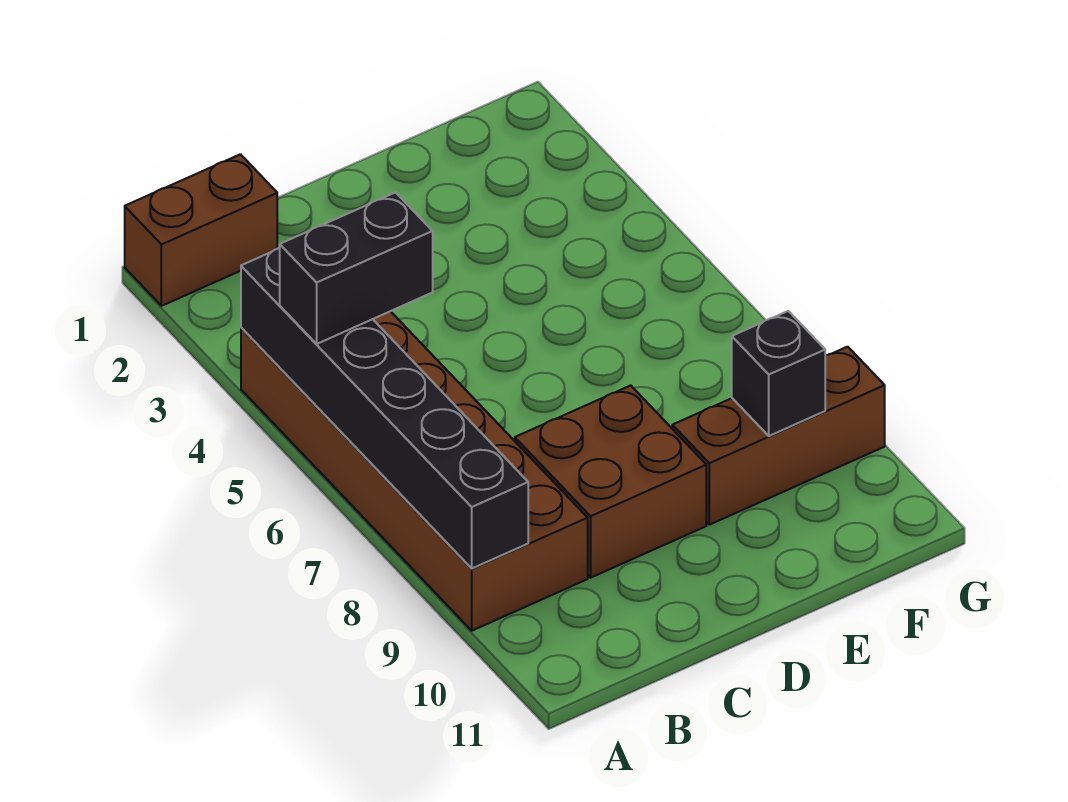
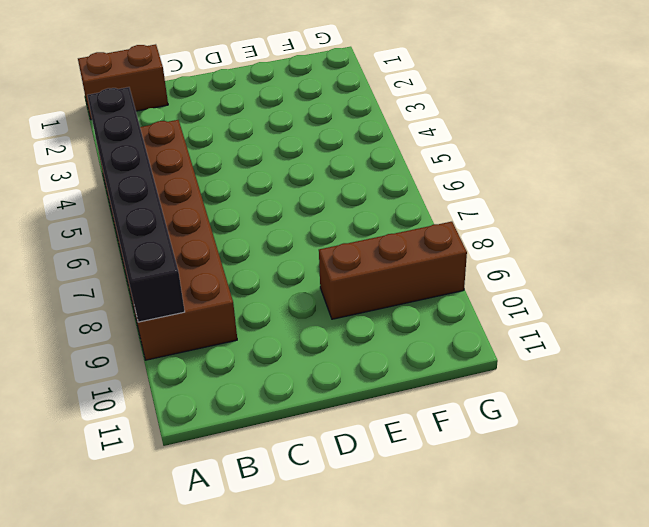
none -> brown 2x2 brick [515,386,706,578]
none -> black 1x1 brick [732,311,825,436]

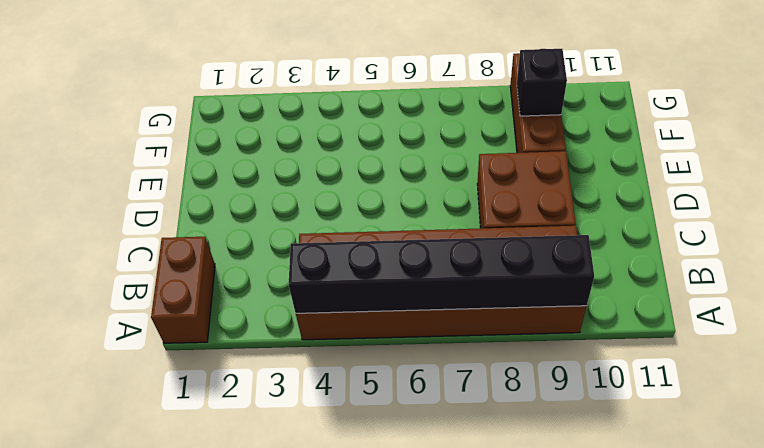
none -> black 1x2 brick [280,192,433,344]

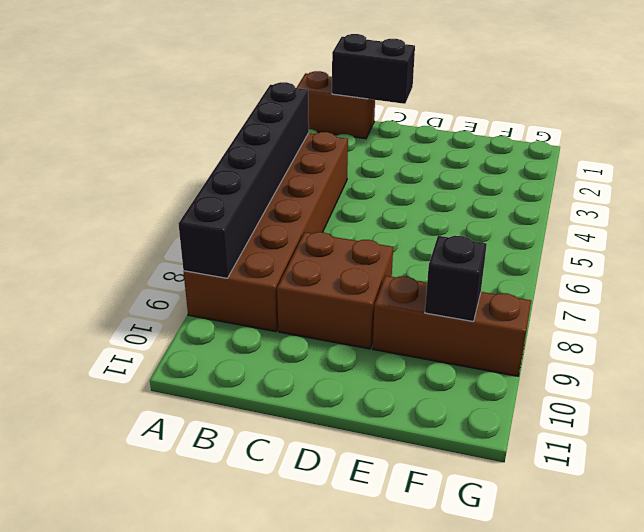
black 1x2 brick [332,34,415,104] -> black 1x2 brick moved to [280,192,433,344]

